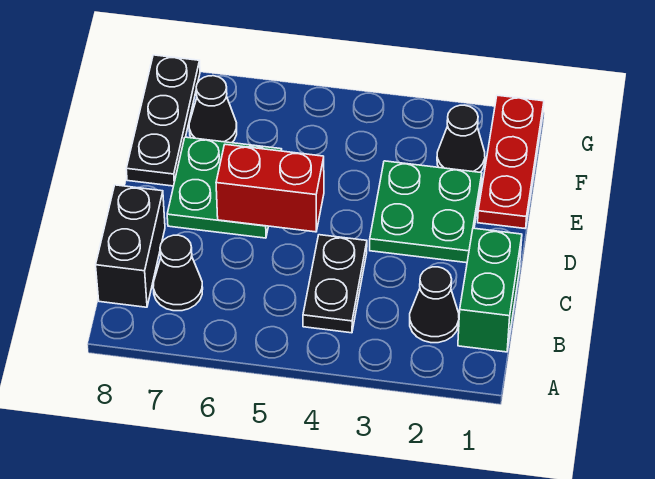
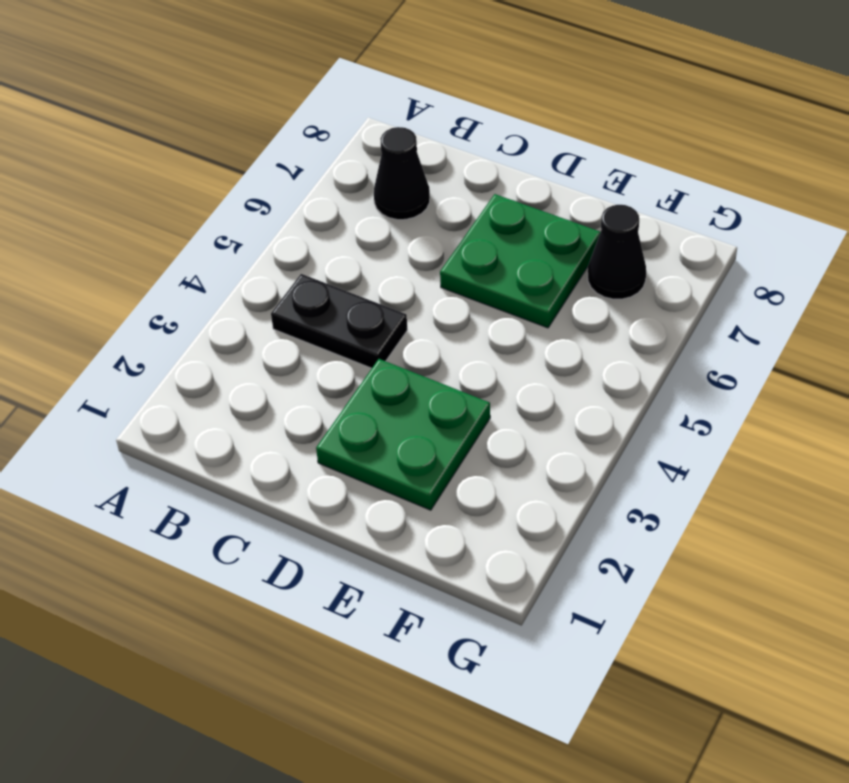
none -> green 1x2 brick [458,228,522,352]
none -> black 1x1 cone [410,267,459,343]
none -> black 1x2 brick [96,185,165,307]

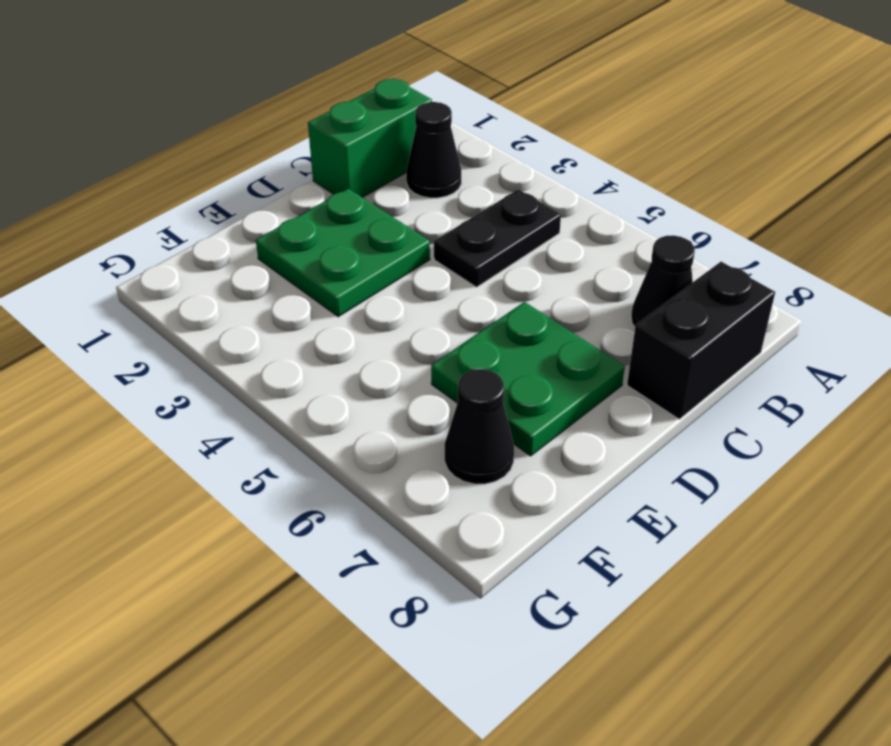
none -> red 1x3 plate [478,95,544,228]
none -> black 1x3 plate [126,55,200,186]
none -> black 1x1 cone [437,105,485,172]

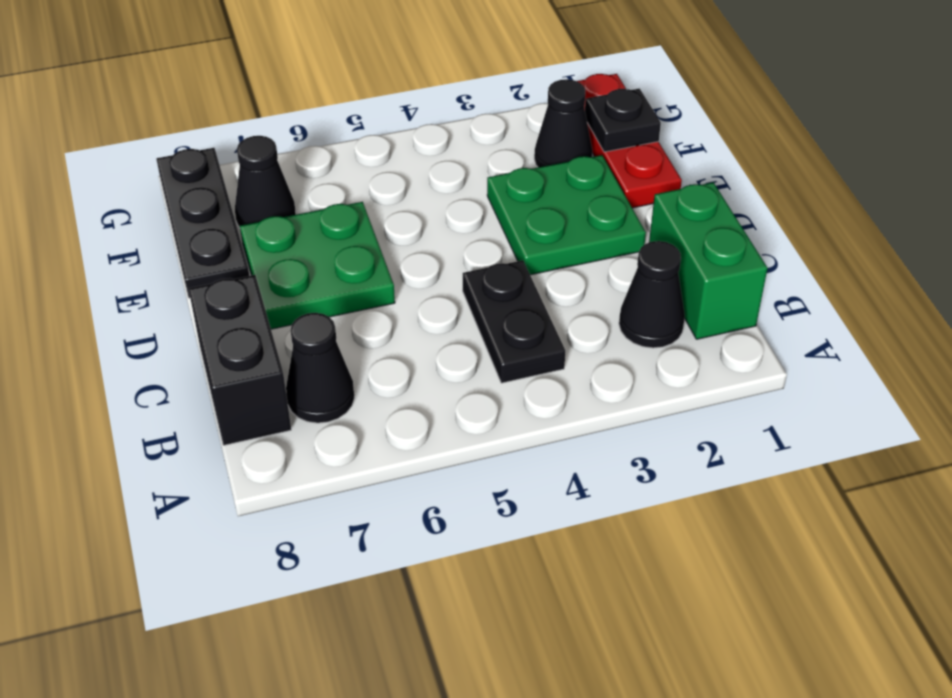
black 1x1 plate [585,89,661,152] -> none
none -> red 1x2 brick [216,144,324,232]

